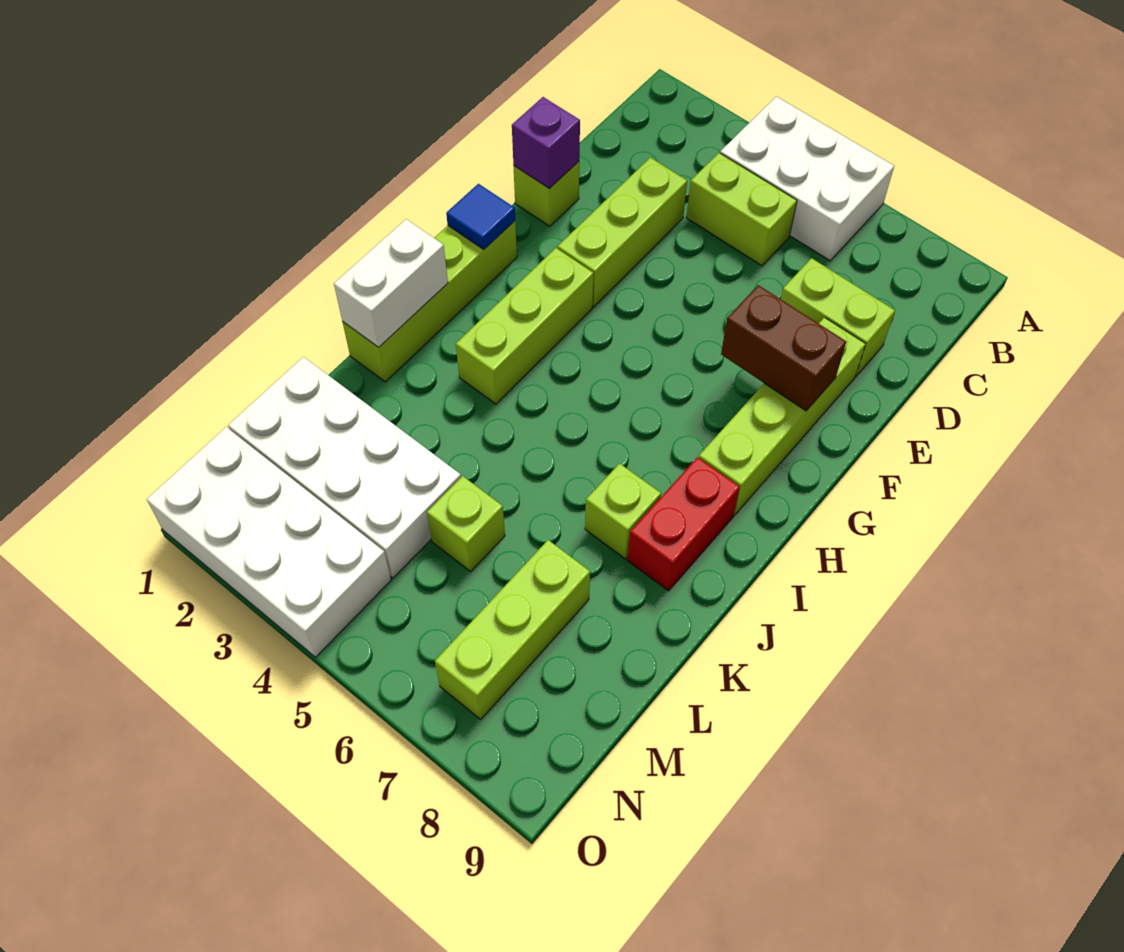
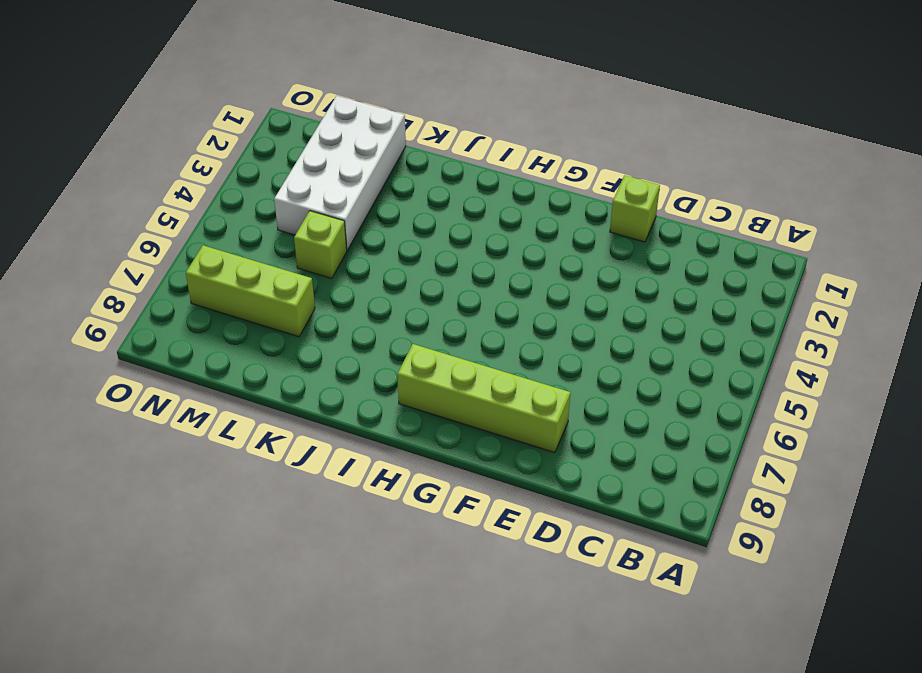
none -> white 2x3 brick [720,96,894,261]
none -> lime 1x2 brick [686,153,797,266]
none -> lime 1x3 brick [557,157,687,307]

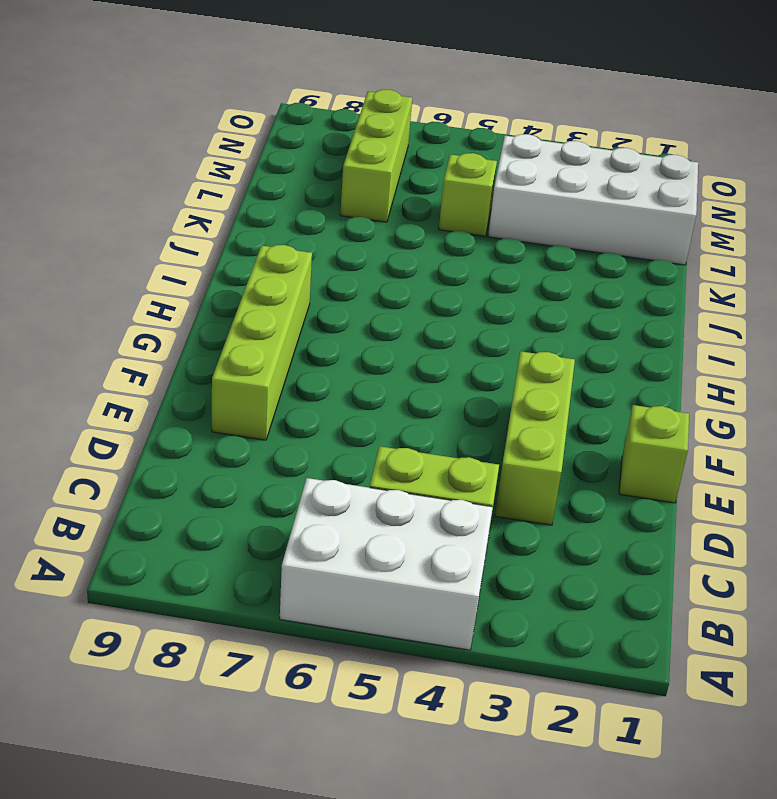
none -> lime 1x2 brick [781,258,895,376]
none -> lime 1x4 brick [343,221,517,382]
none -> lime 1x3 brick [456,248,594,404]

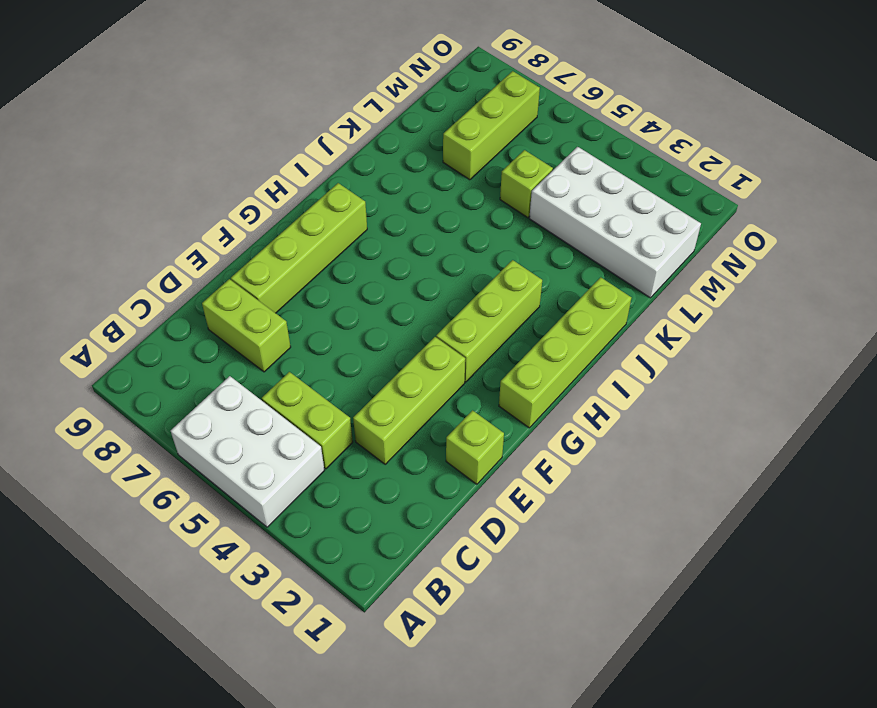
none -> red 1x2 brick [627,457,740,591]
none -> lime 1x1 brick [585,464,661,559]
none -> white 2x4 brick [147,427,391,657]

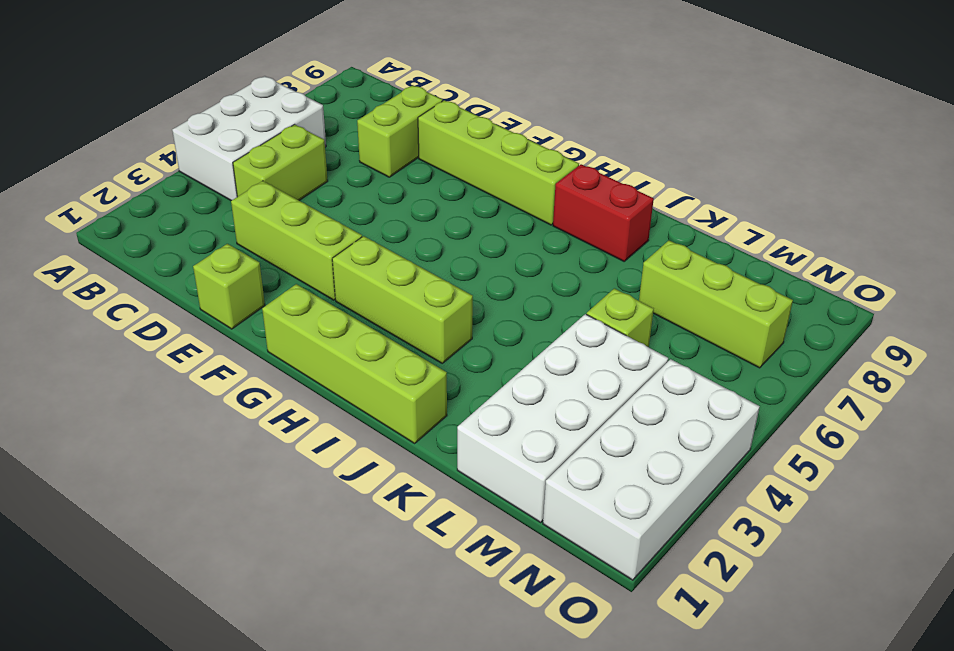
none -> lime 1x1 brick [585,464,661,559]
none -> purple 1x1 brick [512,97,580,189]
none -> brown 1x2 brick [721,285,846,411]

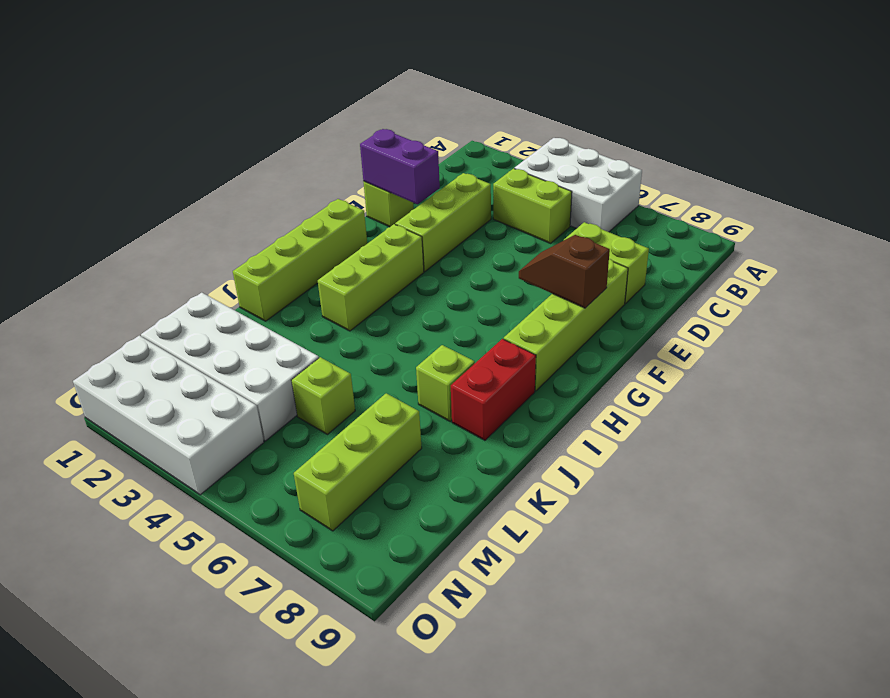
purple 1x2 brick [360,129,440,204] -> purple 1x1 brick [512,97,580,189]
brown 1x2 slope [519,235,610,308] -> brown 1x2 brick [721,285,846,411]
none -> blue 1x1 tile [446,184,515,249]
none -> white 1x2 brick [334,219,448,347]

